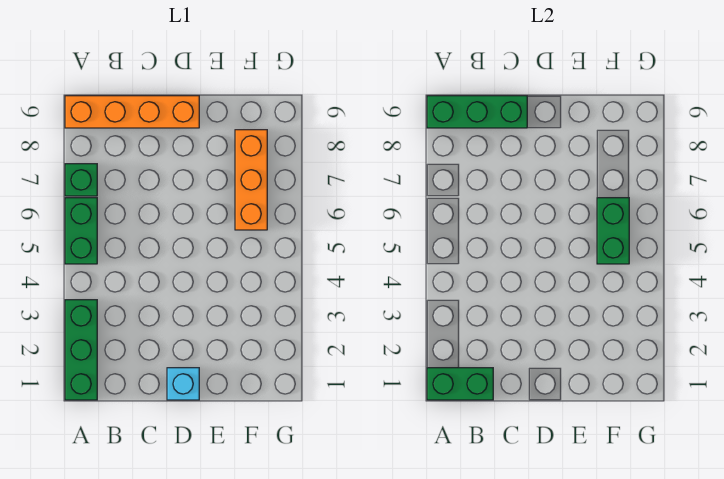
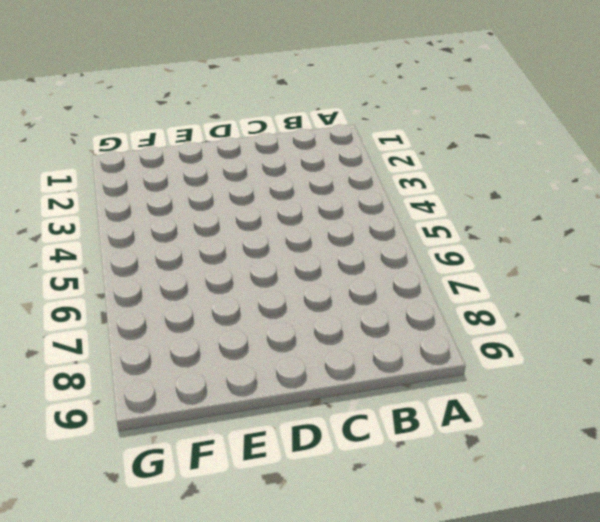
none -> green 1x3 brick [65,300,97,400]
none -> green 1x2 brick [65,198,97,264]

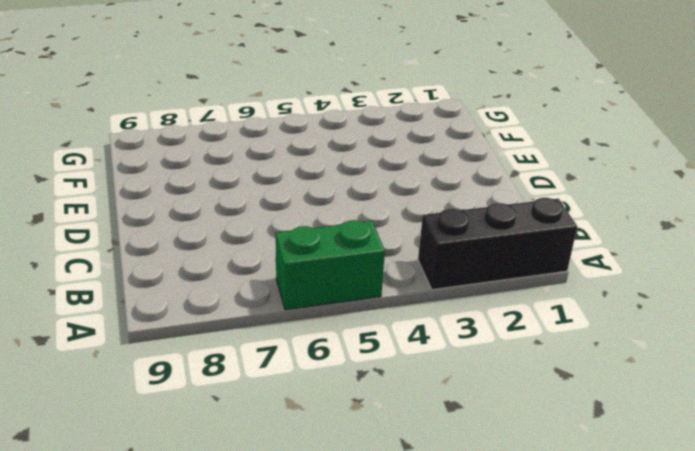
black 1x3 brick [418,198,577,290] -> green 1x3 brick [65,300,97,400]
none -> green 1x1 brick [65,164,97,196]
none -> orange 1x4 brick [65,96,199,128]

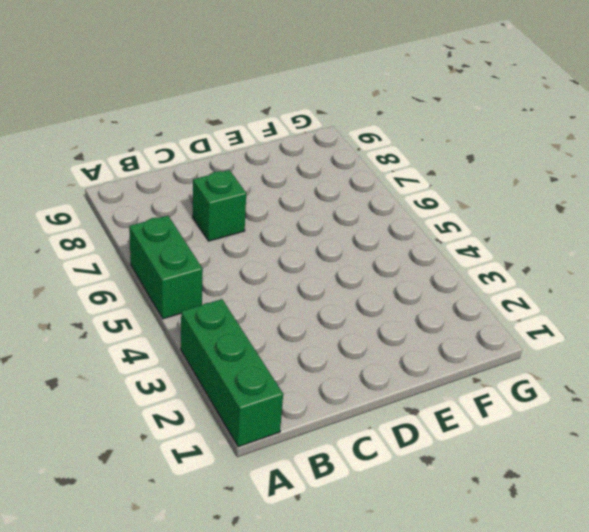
green 1x1 brick [193,170,246,241] -> green 1x1 brick moved to [65,164,97,196]
none -> orange 1x4 brick [65,96,199,128]
none -> cyan 1x1 brick [167,368,199,400]

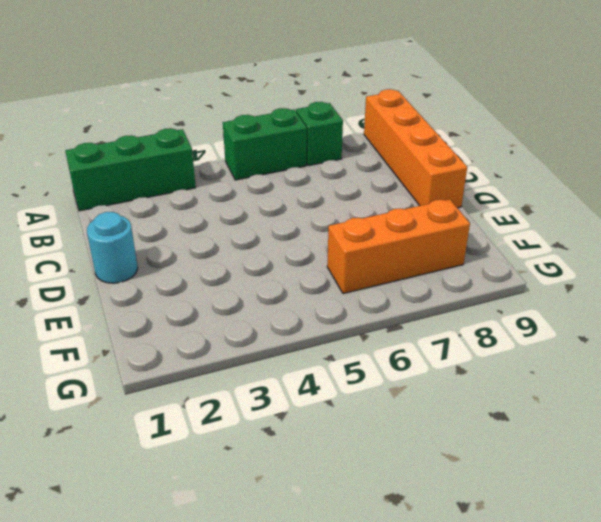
cyan 1x1 round brick [87,212,138,283] -> cyan 1x1 brick [167,368,199,400]
none -> green 1x2 brick [427,368,493,400]
none -> green 1x3 brick [427,96,527,128]

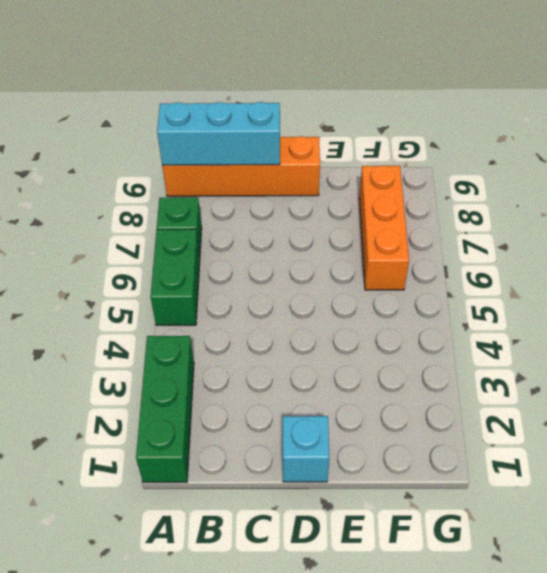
cyan 1x3 brick [157,102,280,165] -> green 1x3 brick [427,96,527,128]
none -> green 1x2 brick [427,368,493,400]
none -> green 1x2 brick [597,198,629,264]

